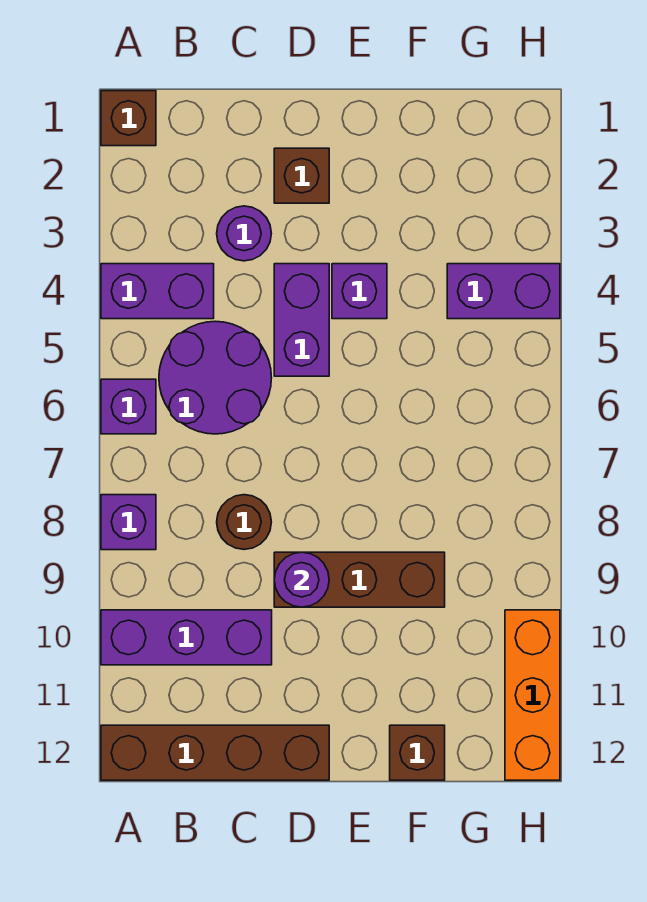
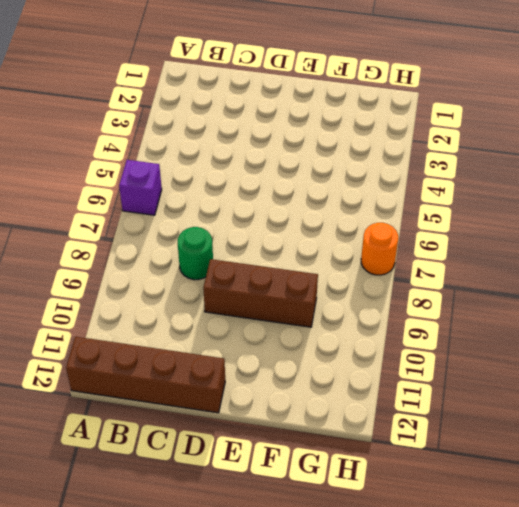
green 1x1 round brick [178,227,213,280] -> brown 1x1 round brick [217,495,271,549]
orange 1x1 round brick [361,223,398,275] -> none
none -> brown 1x1 brick [101,91,156,146]
none -> purple 1x2 brick [101,264,214,319]
none -> purple 1x1 brick [101,495,156,550]

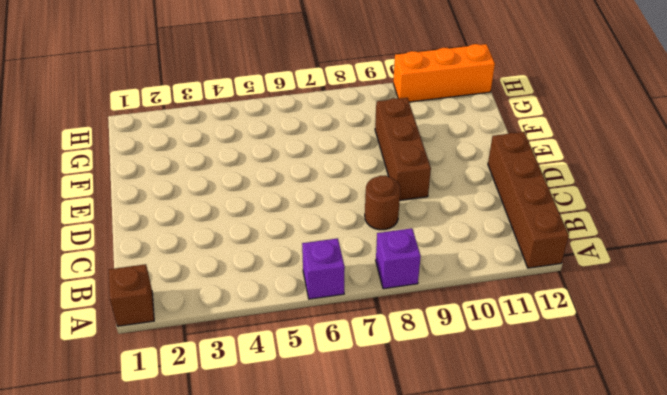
none -> purple 1x2 brick [101,264,214,319]
none -> purple 1x3 brick [101,610,272,665]
none -> purple 2x2 round brick [159,321,272,434]

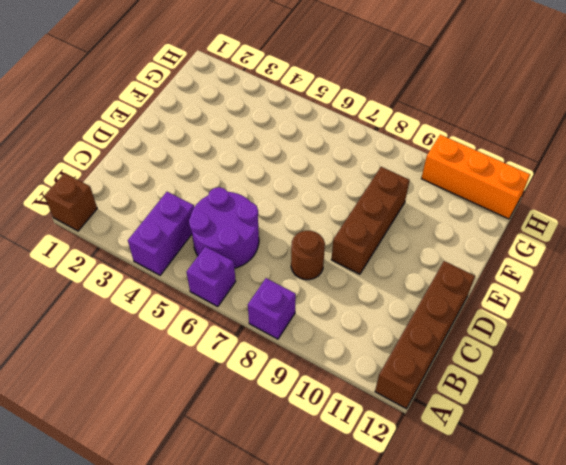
none -> purple 1x3 brick [101,610,272,665]
none -> purple 1x1 round brick [217,206,271,261]
none -> brown 1x1 brick [274,148,329,203]

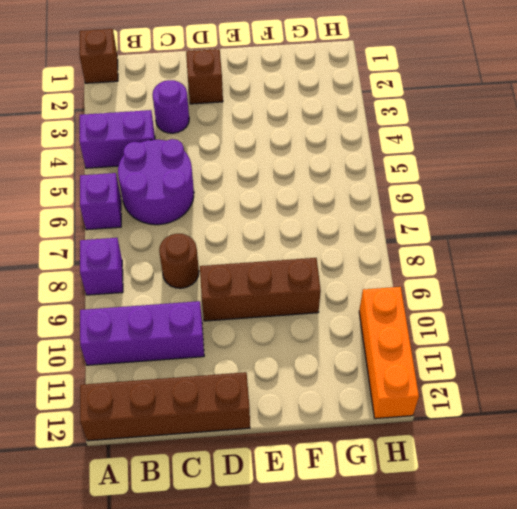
none -> purple 1x2 brick [274,264,329,376]
none -> purple 1x1 brick [332,264,387,319]
none -> brown 1x1 brick [390,725,445,780]

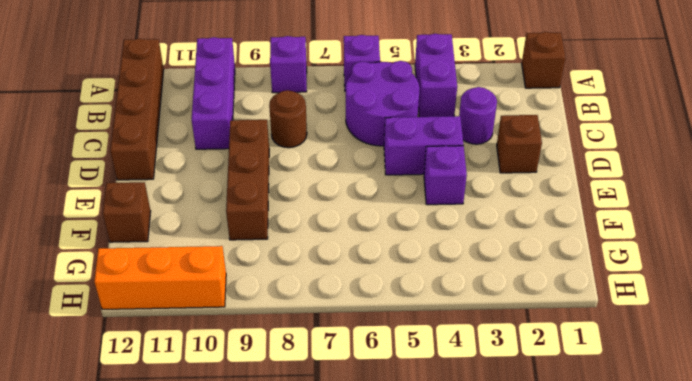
none -> purple 1x2 brick [447,264,560,319]
none -> purple 1x1 round brick [274,552,329,607]

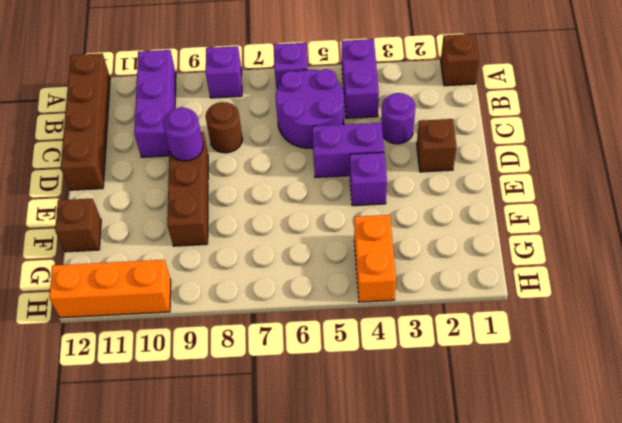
orange 1x2 brick [354,215,396,302] -> purple 1x2 brick [447,264,560,319]

